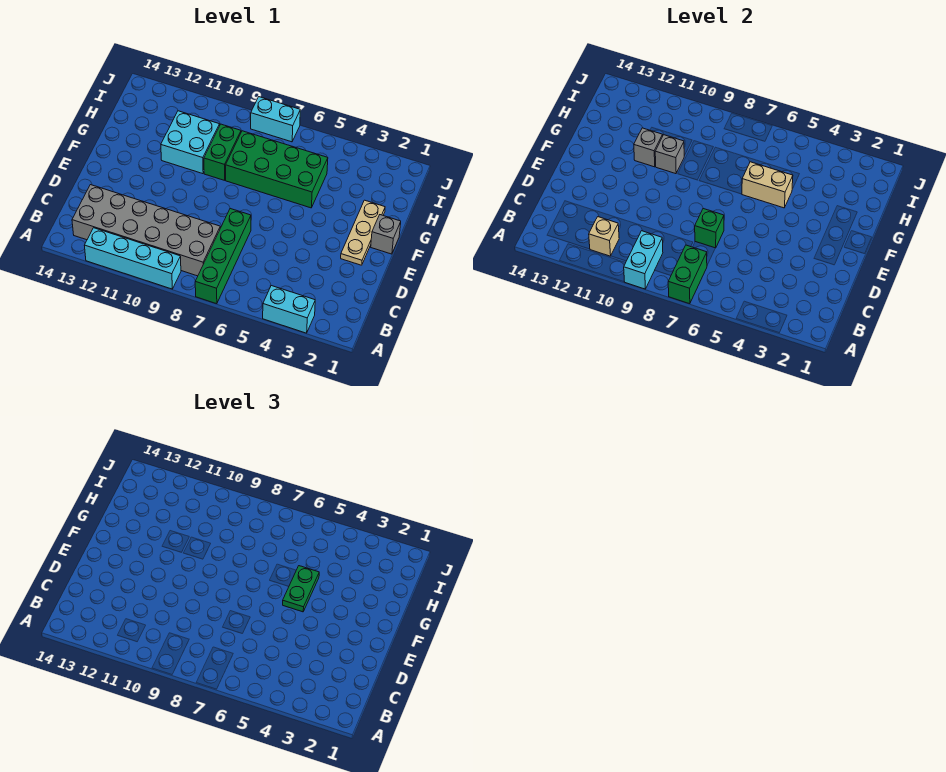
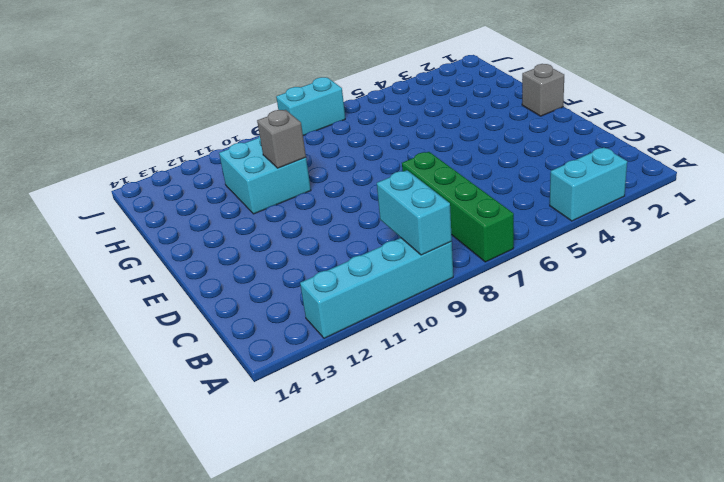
none -> grey 2x6 brick [72,185,220,276]
none -> tan 1x3 plate [341,200,385,265]
none -> green 2x4 brick [226,131,328,208]

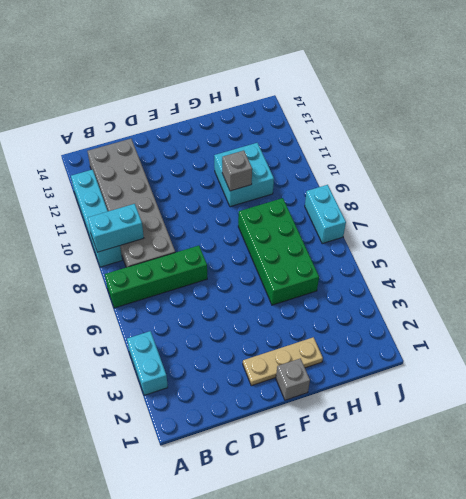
none -> green 1x2 brick [204,124,241,180]
none -> green 1x2 brick [668,245,707,304]
none -> tan 1x1 brick [589,217,619,256]

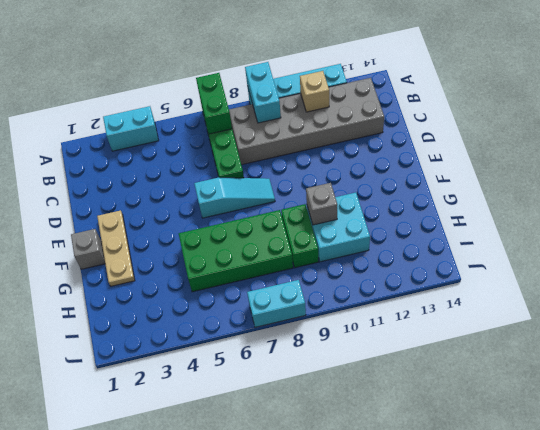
cyan 1x3 slope [194,177,275,218] -> none
none -> green 1x1 brick [694,209,724,248]
none -> tan 1x2 brick [742,162,793,208]
none -> grey 1x1 brick [634,128,663,167]

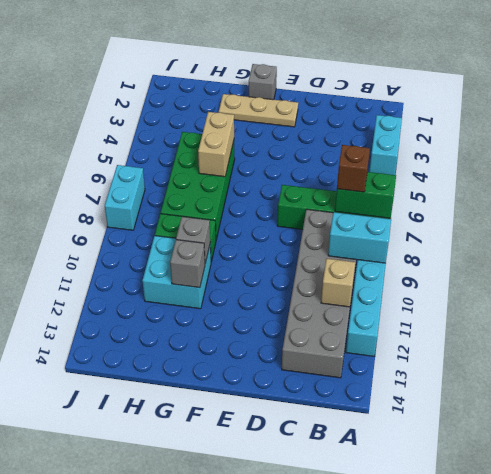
brown 1x1 brick [337,145,370,192] -> none
none -> green 1x1 brick [694,209,724,248]
none -> green 1x2 plate [283,566,319,612]

